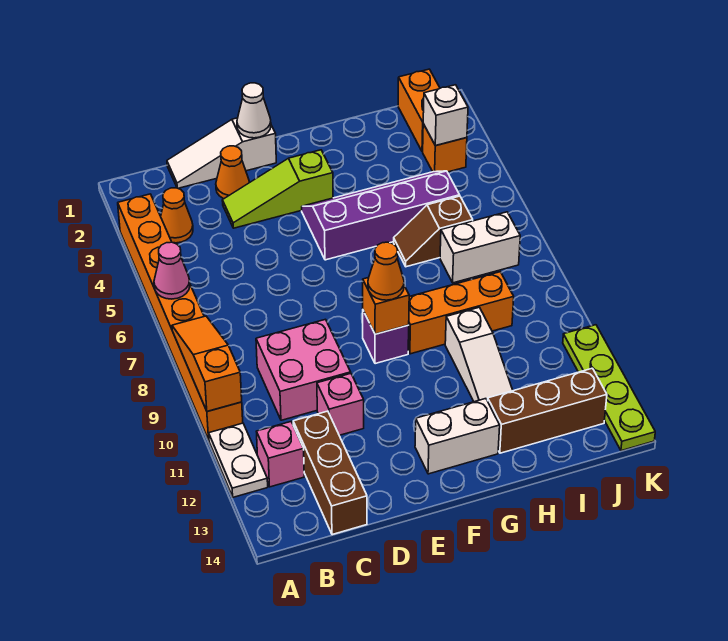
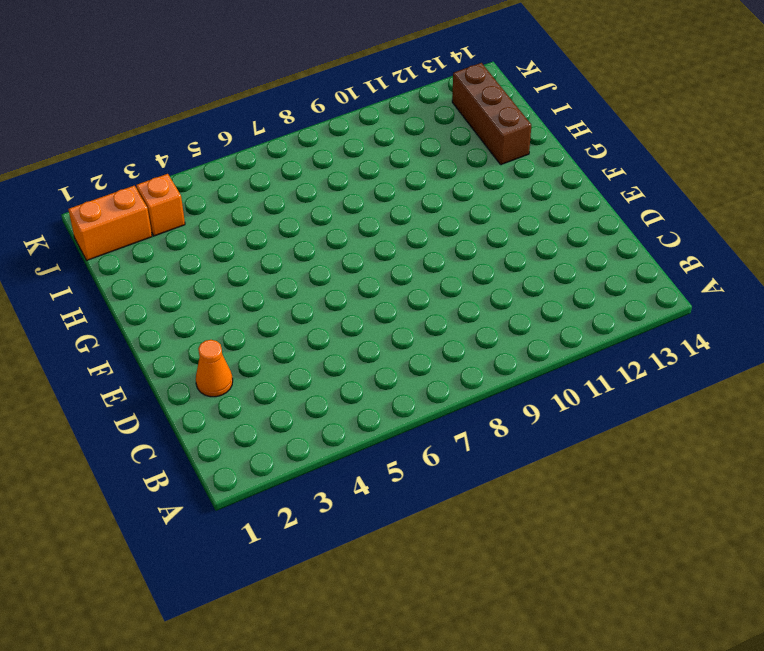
none -> orange 1x8 brick [118,194,243,440]
none -> white 1x2 plate [209,423,268,497]
none -> orange 1x1 cone [161,188,193,243]

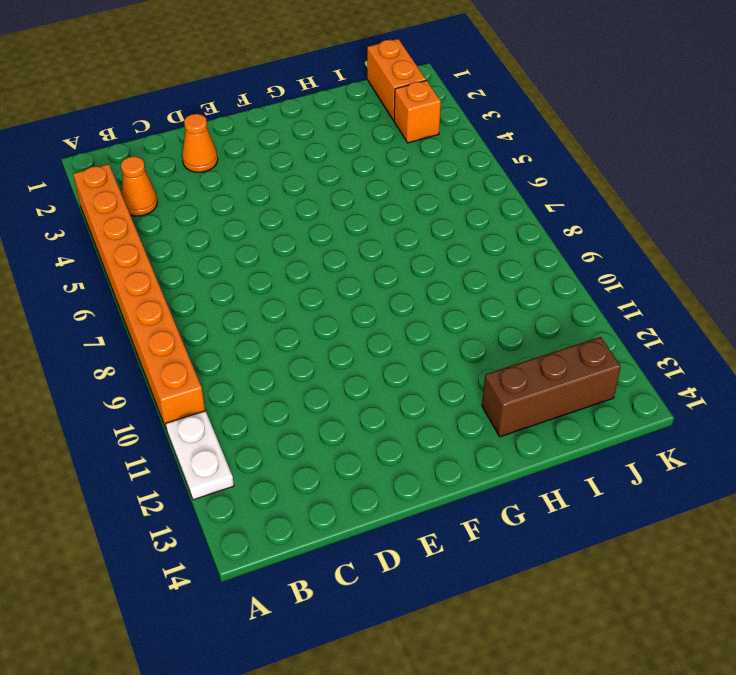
none -> pink 1x1 brick [256,422,304,487]
none -> white 1x3 slope [167,118,276,188]
none -> pink 2x2 brick [256,319,351,420]

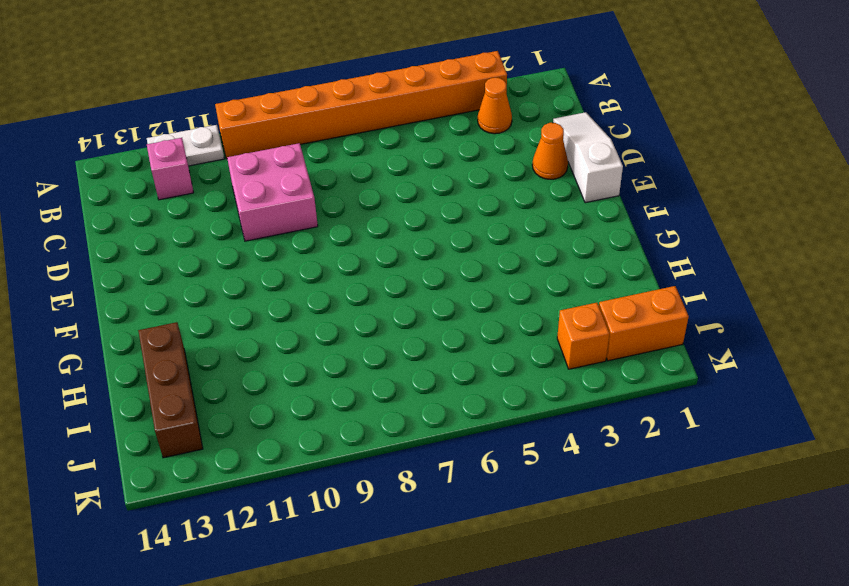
none -> brown 1x3 brick [293,411,367,535]
none -> lime 1x3 slope [222,150,333,228]
none -> pink 1x1 brick [317,374,364,435]

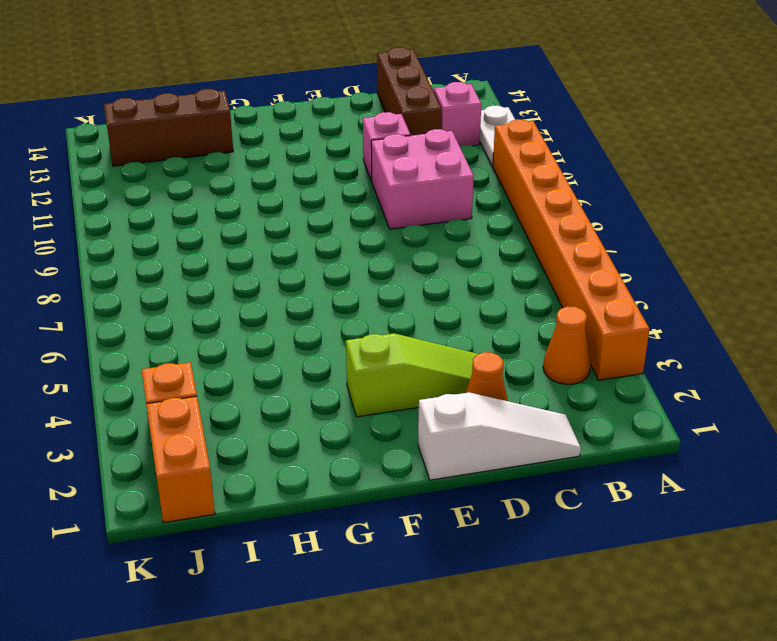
none -> purple 2x4 slope [302,171,460,260]
none -> purple 1x1 brick [363,311,409,364]
none -> white 1x2 brick [415,399,500,474]

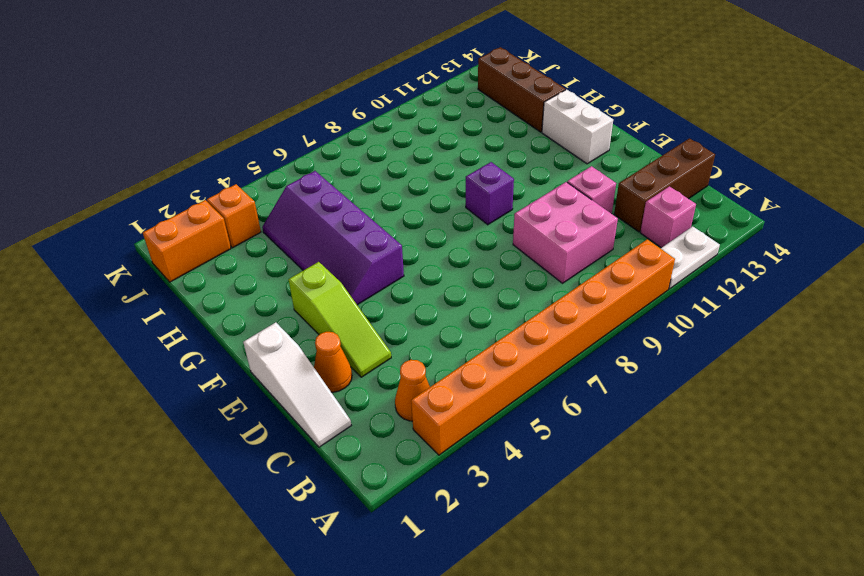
none -> orange 1x3 brick [408,272,514,354]
none -> brown 1x2 slope [394,196,473,267]
none -> white 1x3 slope [445,307,513,402]

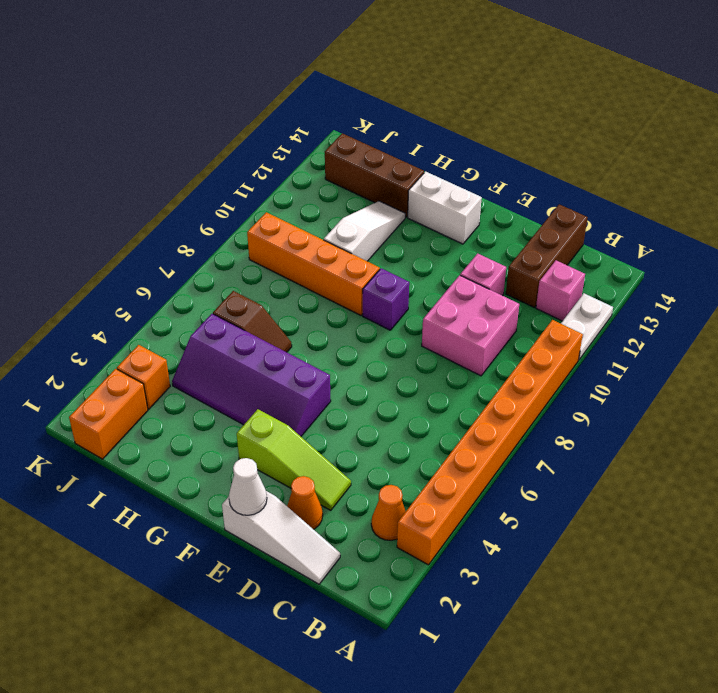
orange 1x4 brick [247,212,380,315] -> orange 1x3 brick [408,272,514,354]
none -> white 1x2 brick [440,212,520,283]
none -> lime 1x4 plate [563,325,655,451]
none -> pink 1x1 cone [154,242,190,299]

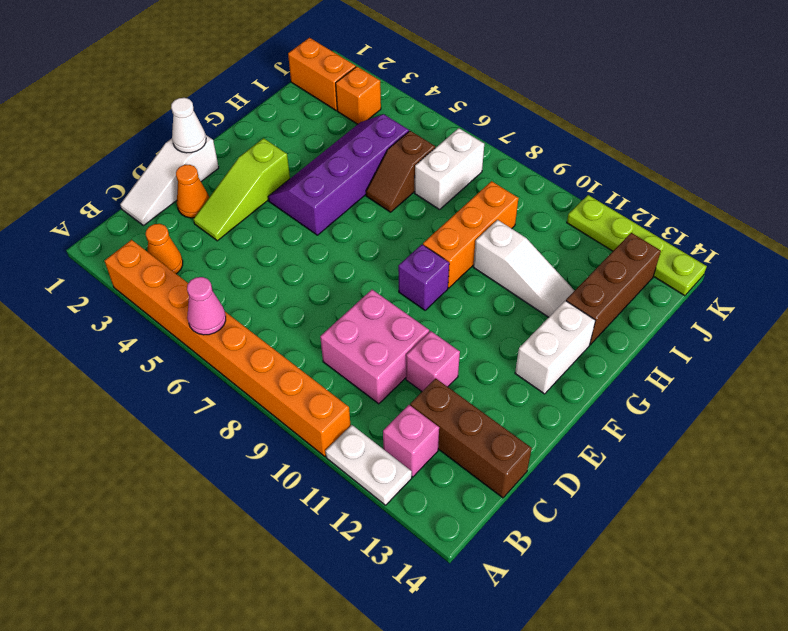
none -> orange 1x3 slope [172,316,242,411]
none -> orange 1x1 brick [363,277,409,334]
none -> white 1x1 brick [423,85,468,146]

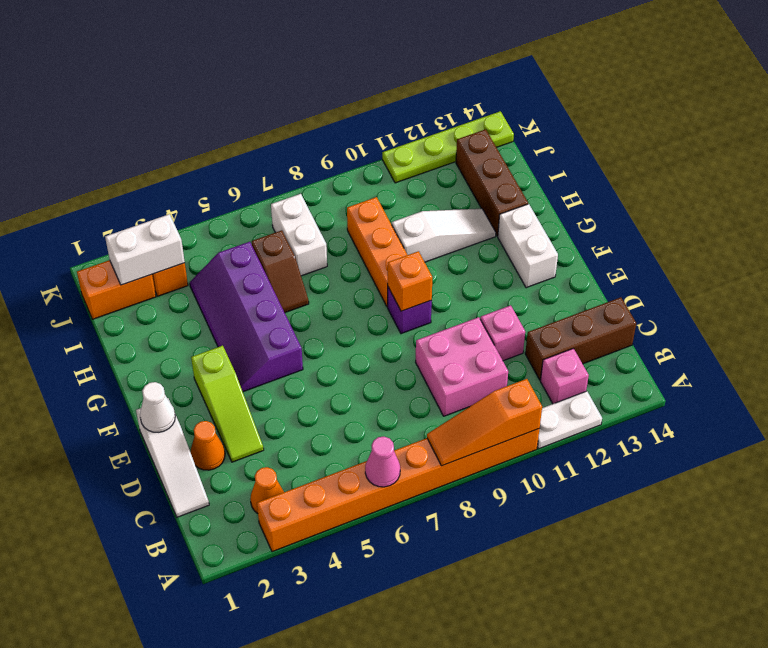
white 1x2 brick [105,214,185,285] -> white 1x1 brick [423,85,468,146]
none -> orange 1x1 cone [368,242,404,300]

